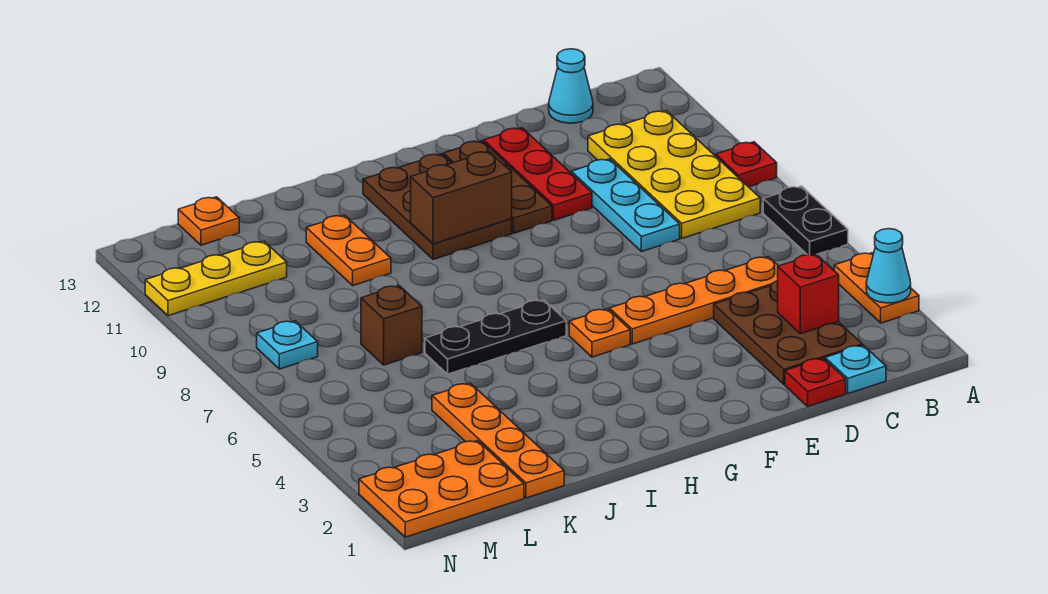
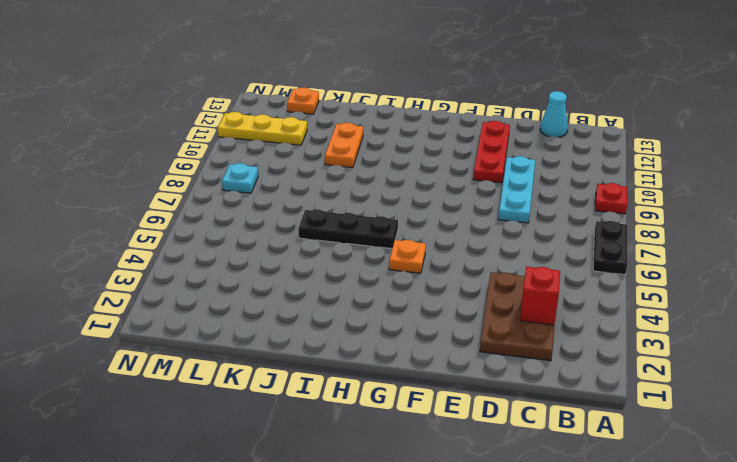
none -> orange 1x2 plate [834,253,919,323]
none -> yellow 2x4 plate [588,111,760,238]
none -> cyan 1x1 plate [825,345,886,393]

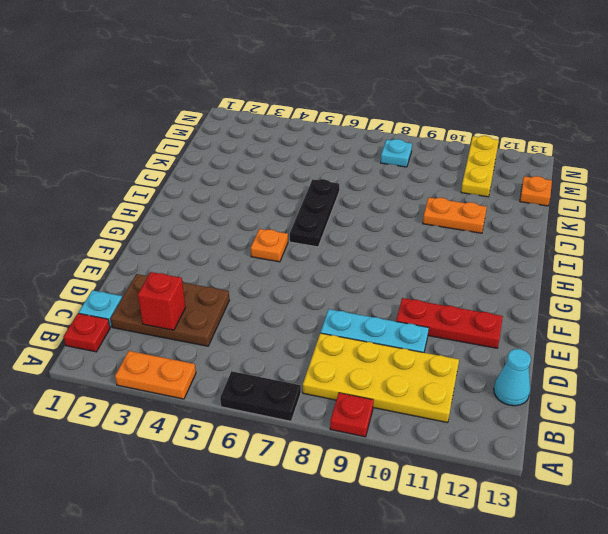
red 1x1 plate [63,313,110,352] -> red 1x1 plate moved to [785,358,846,406]
none -> orange 1x4 plate [610,257,778,344]
none -> brown 1x3 plate [444,141,552,233]
none -> brown 2x3 plate [363,154,512,259]

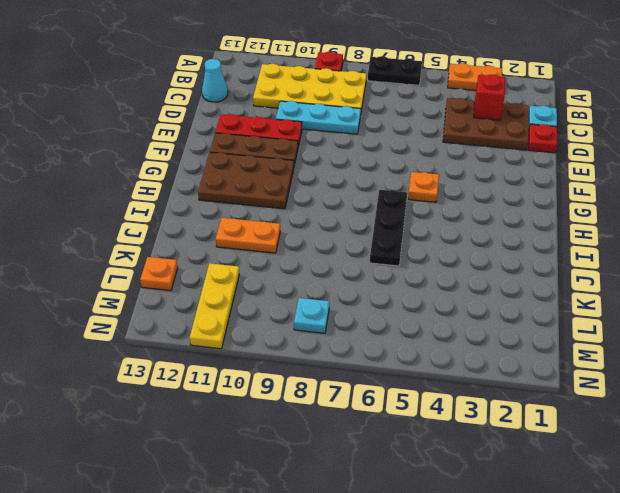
none -> orange 1x4 plate [610,257,778,344]
none -> orange 1x4 plate [432,383,564,498]
none -> brown 1x1 brick [361,286,422,365]

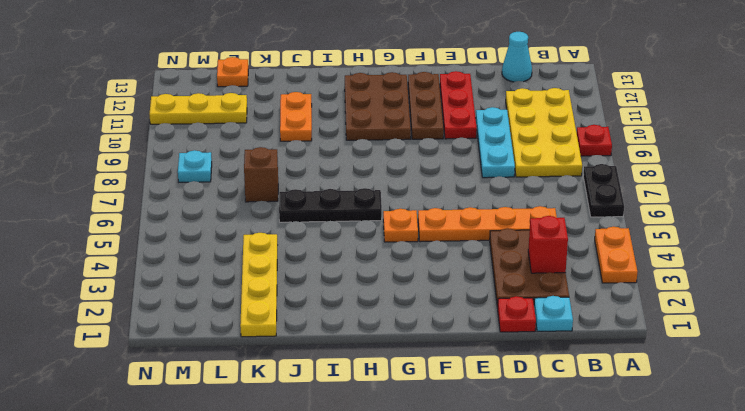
yellow 1x4 plate [240,233,277,337] -> orange 1x4 plate [432,383,564,498]
none -> orange 2x3 plate [359,441,524,537]
none -> cyan 1x1 cone [866,229,911,303]
none -> brown 1x2 brick [411,151,512,244]

